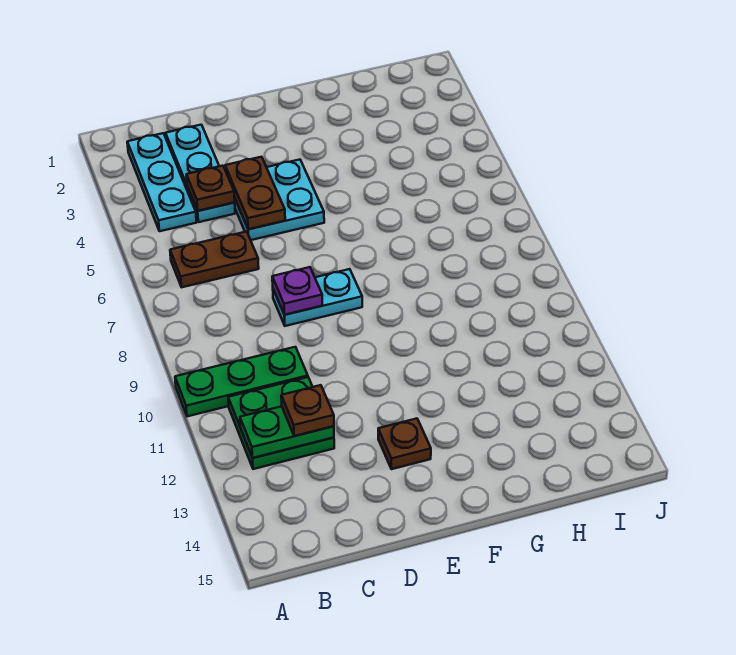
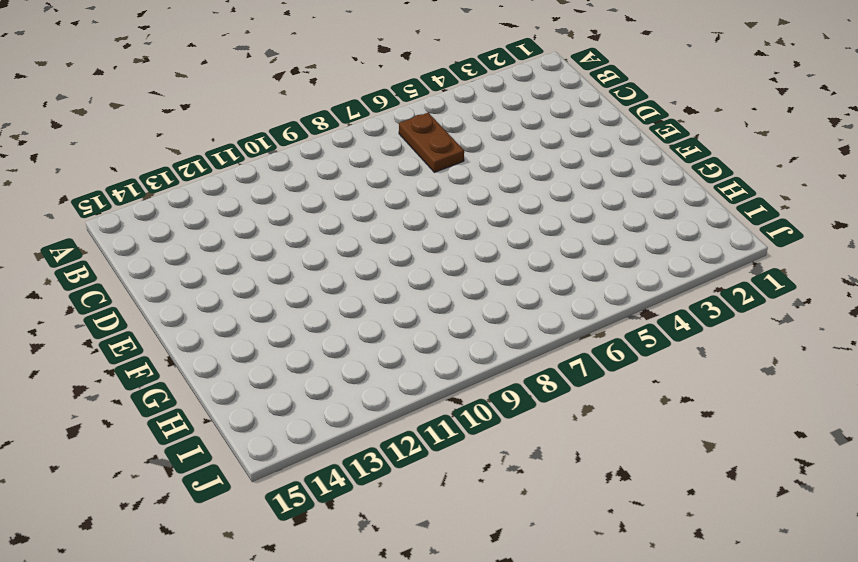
none -> green 1x3 plate [175,347,308,416]
none -> cyan 1x3 plate [127,133,196,231]
none -> green 2x2 plate [228,377,334,469]

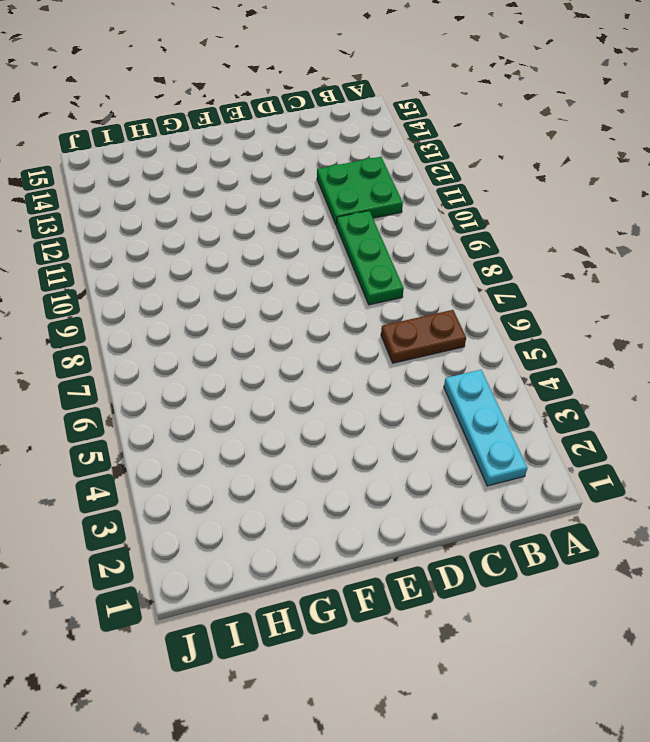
green 1x3 plate [337,211,404,305] -> green 1x3 plate turned to [175,347,308,416]
none -> cyan 1x3 plate [166,125,235,222]
none -> cyan 2x2 plate [234,160,324,240]
none -> cyan 1x2 plate [273,269,362,326]

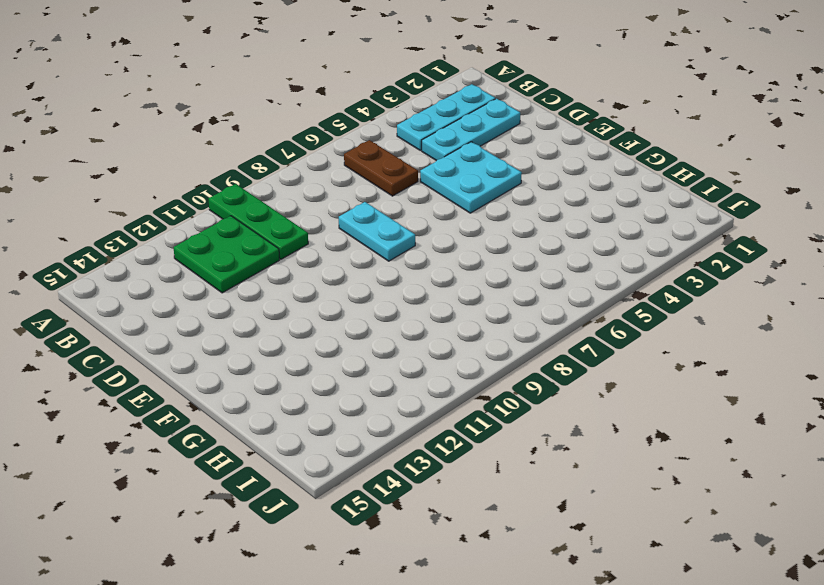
none -> brown 1x1 plate [378,418,431,469]
none -> green 1x2 plate [240,406,334,458]
none -> brown 1x1 plate [186,166,235,211]

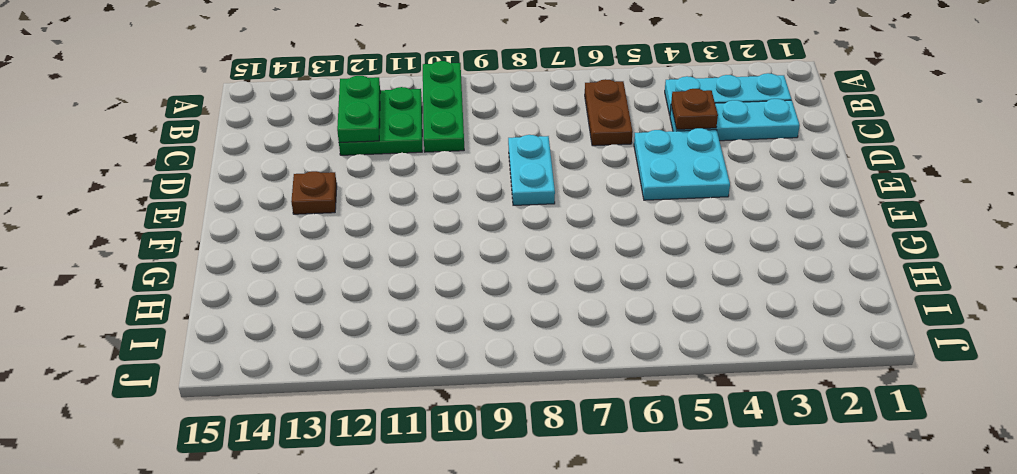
none -> brown 1x2 plate [225,157,285,229]
none -> purple 1x1 plate [272,267,322,315]
none -> brown 1x1 plate [281,385,334,436]

